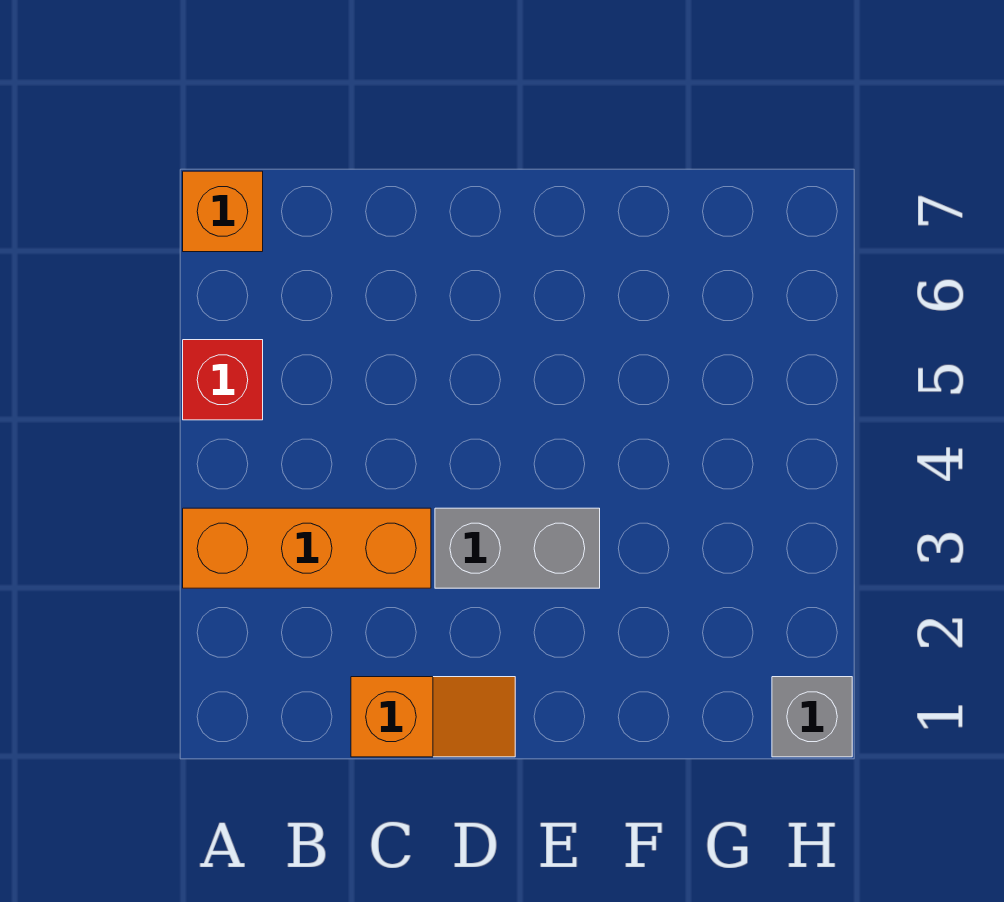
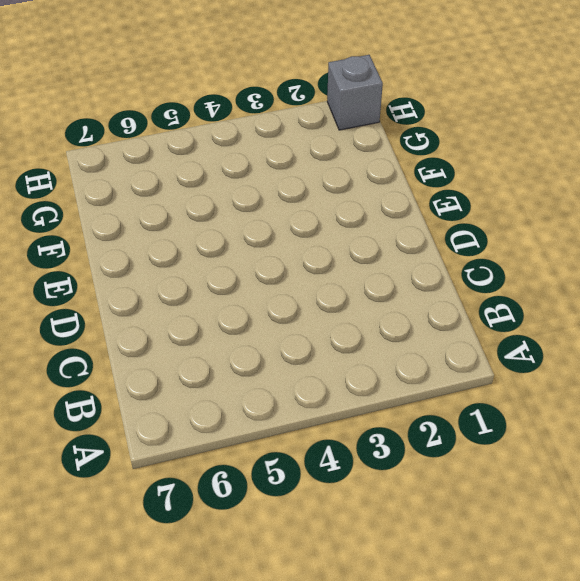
none -> orange 1x3 brick [183,508,431,588]
none -> red 1x1 brick [183,340,263,420]

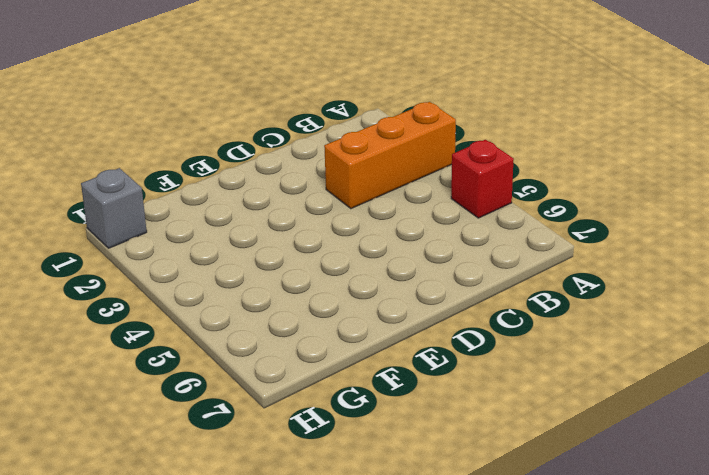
none -> orange 1x1 brick [183,171,263,252]
none -> orange 1x2 slope [351,677,515,757]

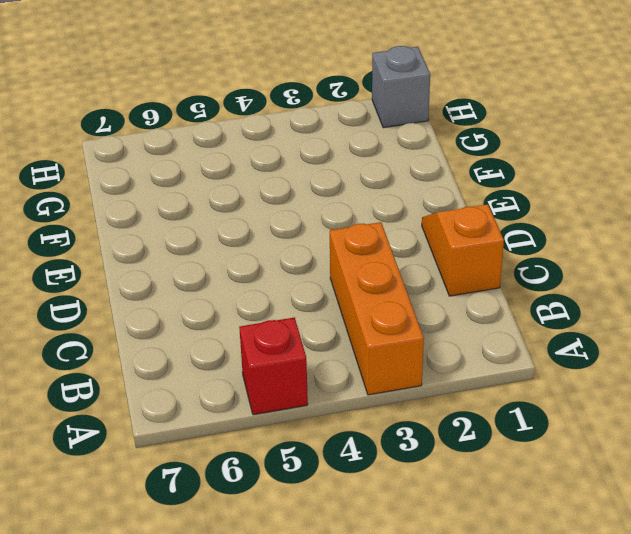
none -> orange 1x1 brick [183,171,263,252]
none -> grey 1x2 brick [435,508,600,588]

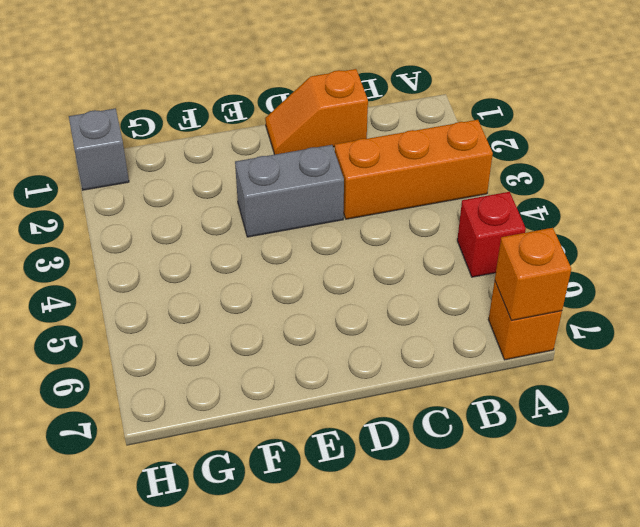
orange 1x1 brick [495,228,571,320] -> none

